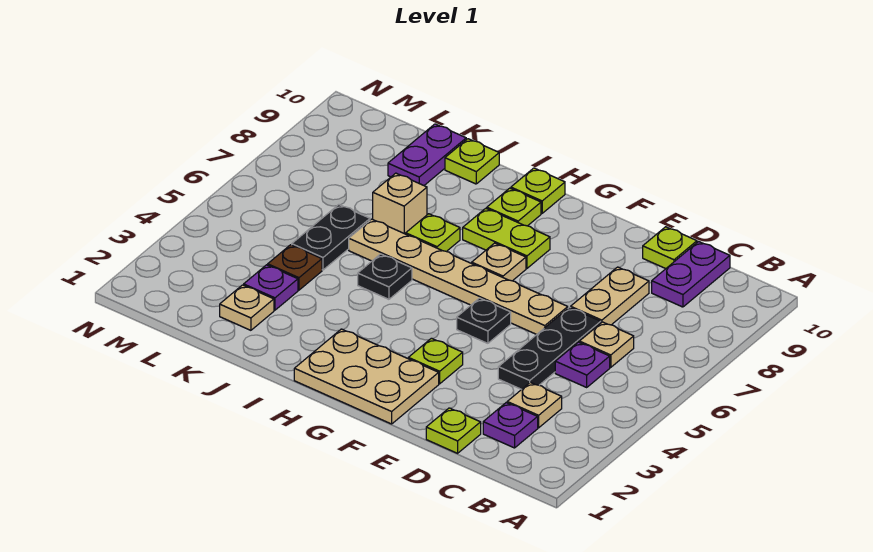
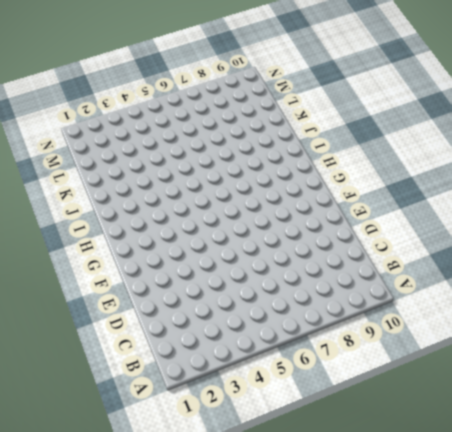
none -> purple 1x1 plate [483,403,538,448]
none -> tan 1x1 plate [507,382,562,428]
none -> purple 1x1 plate [555,342,610,387]

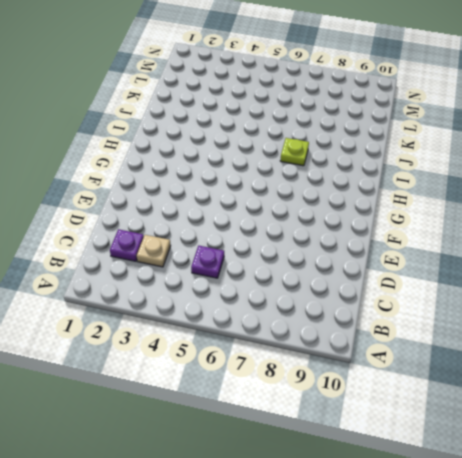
none -> tan 1x1 plate [579,322,634,367]
none -> purple 1x2 plate [652,242,730,307]
none -> lime 1x1 plate [426,408,481,453]

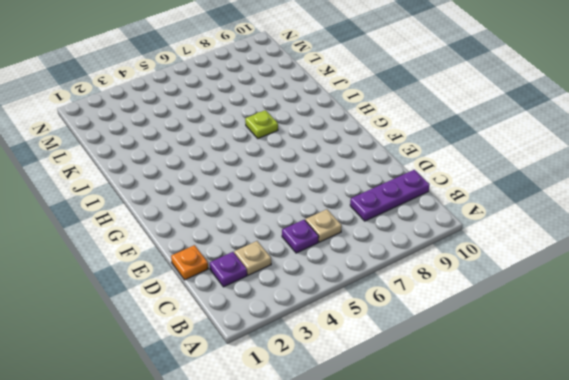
purple 1x3 plate [350,170,430,221] -> purple 1x2 plate [652,242,730,307]
orange 1x1 plate [171,245,208,280] -> lime 1x1 plate [426,408,481,453]
none -> black 1x3 plate [498,307,601,389]
none -> tan 1x2 plate [571,267,649,325]
none -> lime 1x1 plate [643,227,697,269]

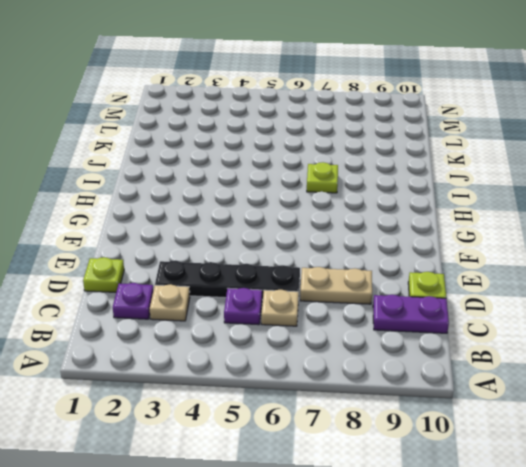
black 1x4 plate [155,260,300,300] -> black 1x3 plate [498,307,601,389]
none -> tan 1x6 plate [349,219,568,334]
none -> tan 2x3 plate [294,329,439,424]
none -> lime 1x1 plate [408,338,463,384]

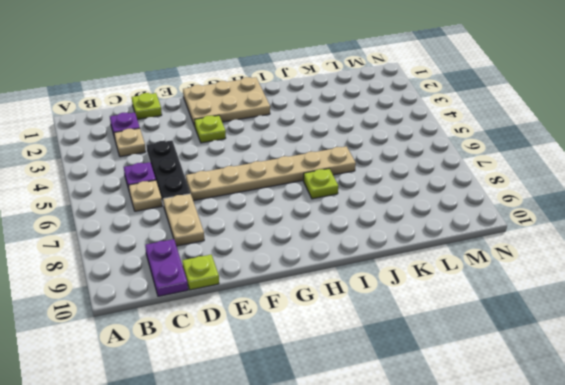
none -> black 1x1 plate [457,298,511,343]
none -> tan 1x1 plate [472,243,526,281]
none -> lime 1x2 plate [463,208,550,268]

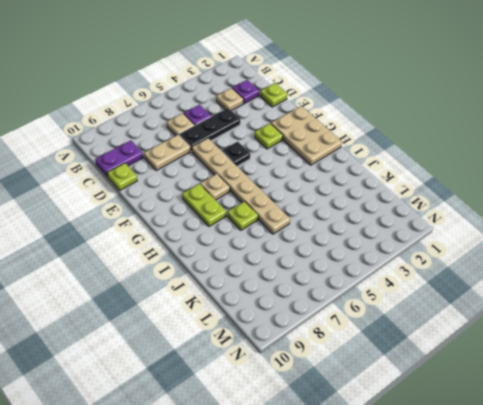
none -> lime 1x1 plate [487,188,541,226]
none -> lime 1x1 plate [511,168,565,213]
none -> black 1x1 plate [358,254,412,299]

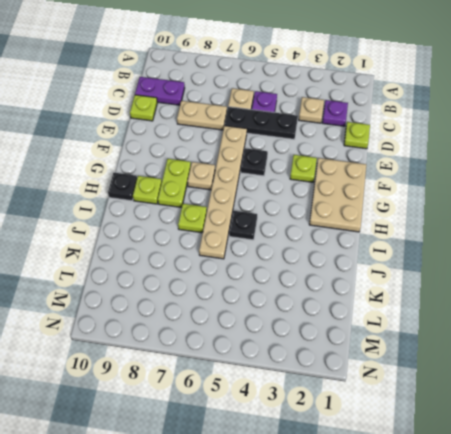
black 1x1 plate [108,173,137,201] -> lime 1x1 plate [511,168,565,213]
none -> tan 1x1 brick [373,173,427,234]
none -> lime 1x1 plate [445,139,499,184]
none -> tan 1x1 plate [220,285,274,330]

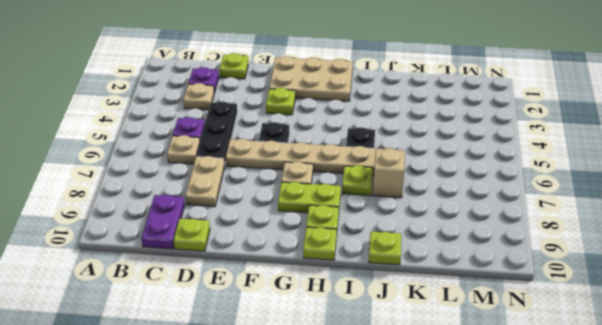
none -> tan 1x1 plate [220,285,274,330]
none -> purple 1x1 plate [244,265,298,310]
none -> brown 1x1 plate [268,245,322,290]

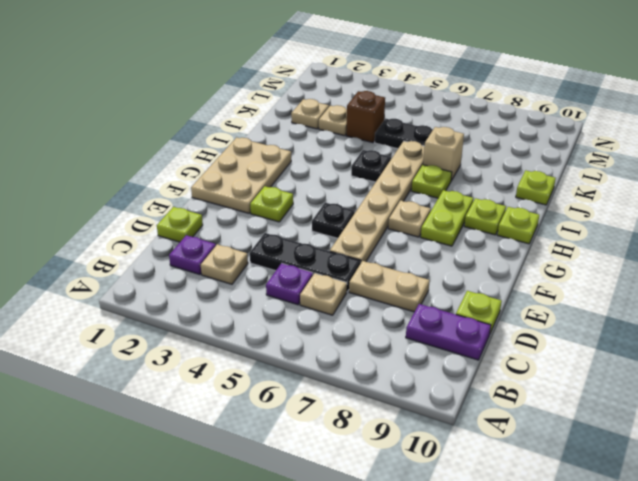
tan 1x1 plate [319,105,347,136] -> purple 1x1 plate [244,265,298,310]
brown 1x1 brick [346,91,385,143] -> brown 1x1 plate [268,245,322,290]
none -> purple 1x2 plate [388,124,466,185]

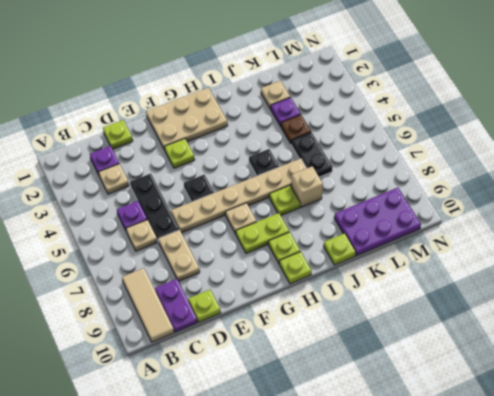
tan 1x3 tile [122,268,174,342] -> none
purple 2x3 plate [334,188,421,256] -> purple 1x2 plate [388,124,466,185]

